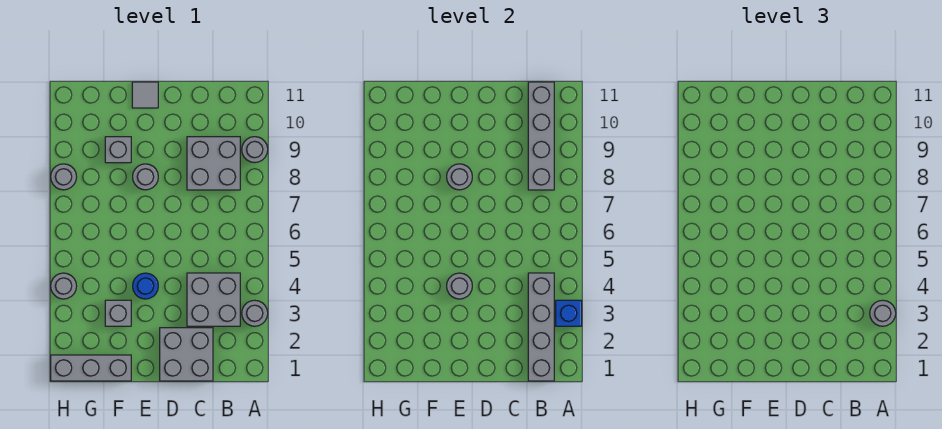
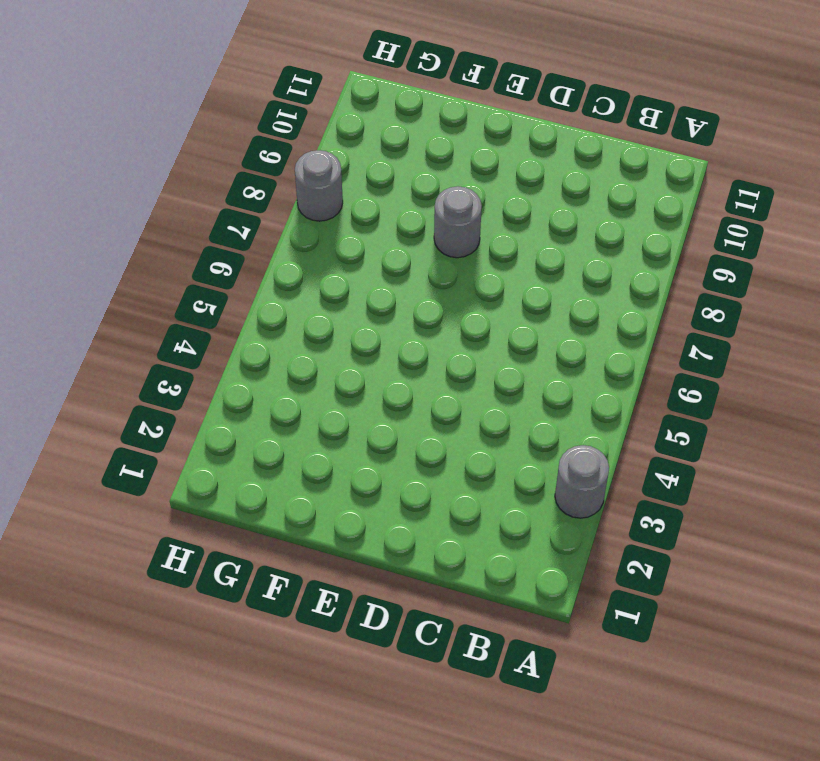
none -> grey 1x1 round brick [242,137,268,163]
none -> grey 2x2 brick [187,273,240,326]
none -> grey 2x2 brick [187,137,240,190]

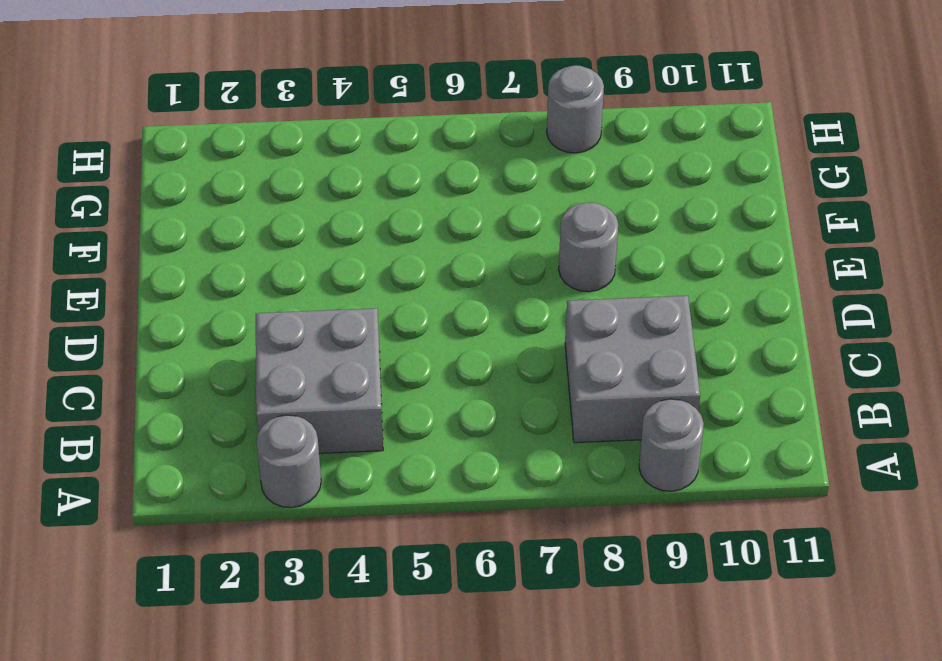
none -> grey 2x2 brick [160,328,213,381]
none -> blue 1x1 round brick [133,273,158,299]
none -> grey 1x1 tile [132,82,158,108]

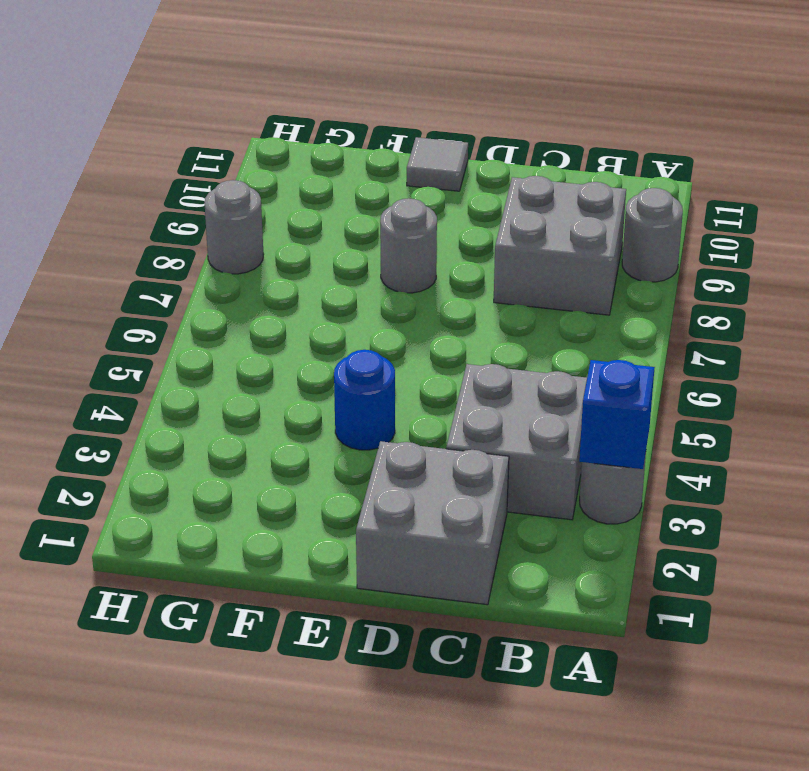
none -> grey 1x3 brick [51,355,131,381]
none -> grey 1x1 brick [105,300,131,326]
none -> grey 1x1 brick [105,137,131,163]

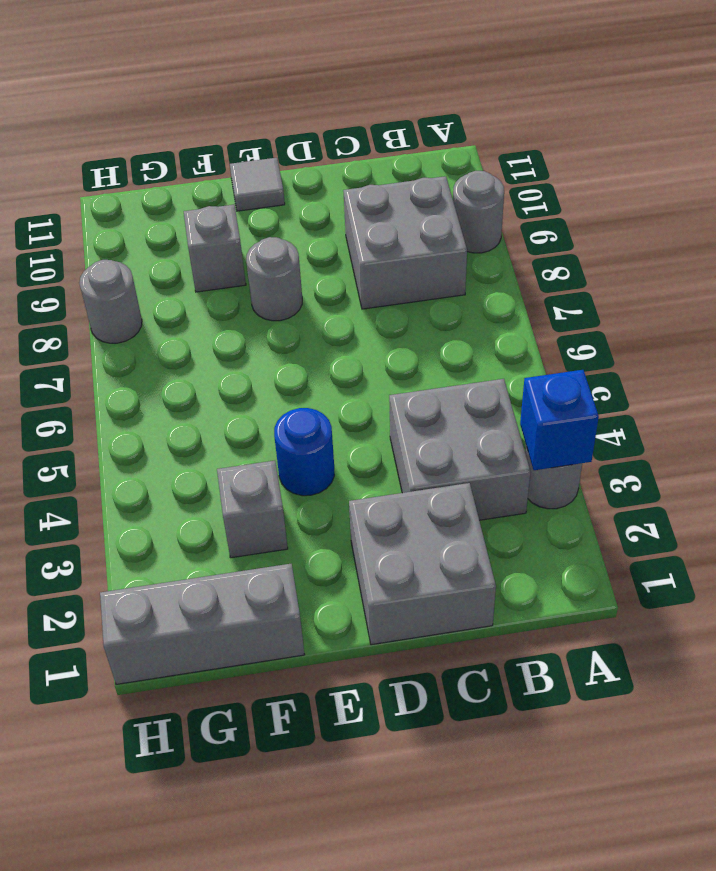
none -> grey 1x1 round brick [51,273,77,299]
none -> grey 1x4 brick [528,273,554,381]
none -> grey 1x4 brick [528,82,554,190]

